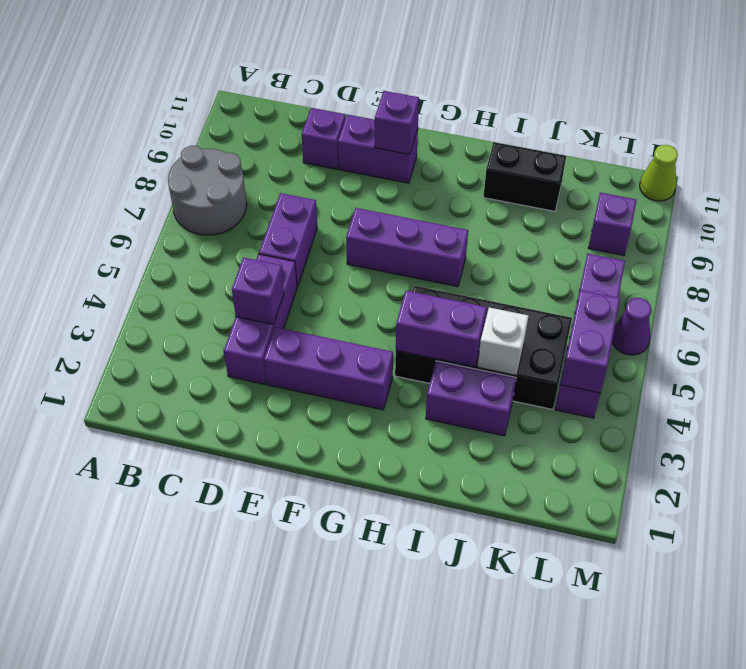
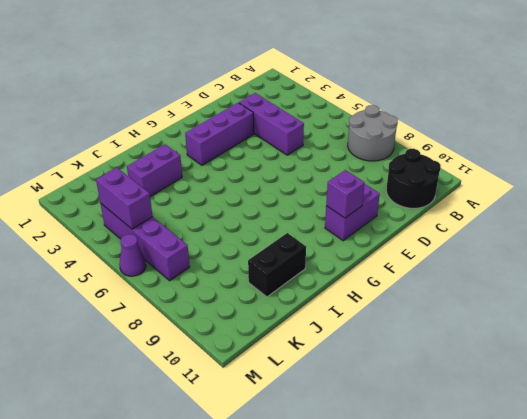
black 2x2 round brick [386,149,441,208] -> none
none -> purple 1x2 brick [259,193,317,287]
none -> purple 1x1 brick [302,108,345,169]
none -> purple 1x3 brick [346,208,468,287]

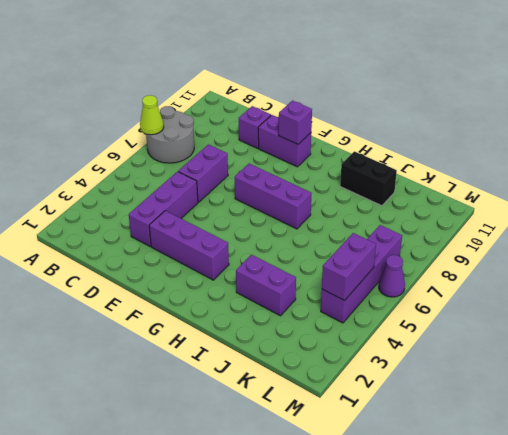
lime 1x1 cone [140,95,164,135] -> lime 1x1 cone moved to [640,145,678,201]
none -> black 2x4 brick [395,286,572,409]
none -> purple 1x1 brick [588,193,636,256]
none -> purple 1x1 brick [232,257,284,325]

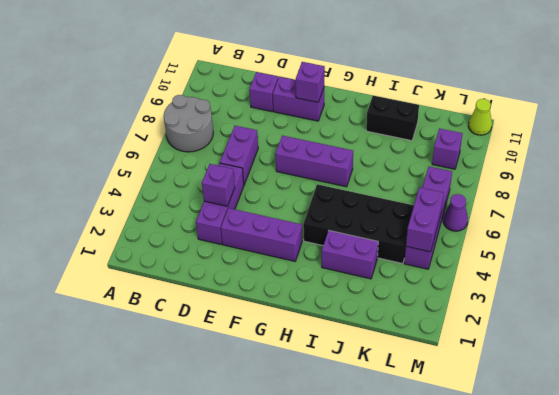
none -> purple 1x2 brick [396,291,487,367]
none -> white 1x1 brick [478,307,529,376]

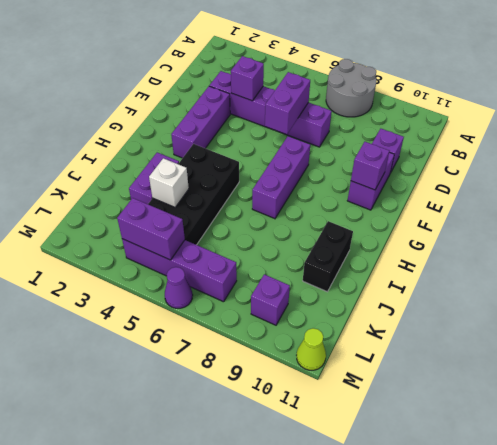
purple 1x2 brick [265,72,310,134] -> purple 1x2 brick moved to [396,291,487,367]

